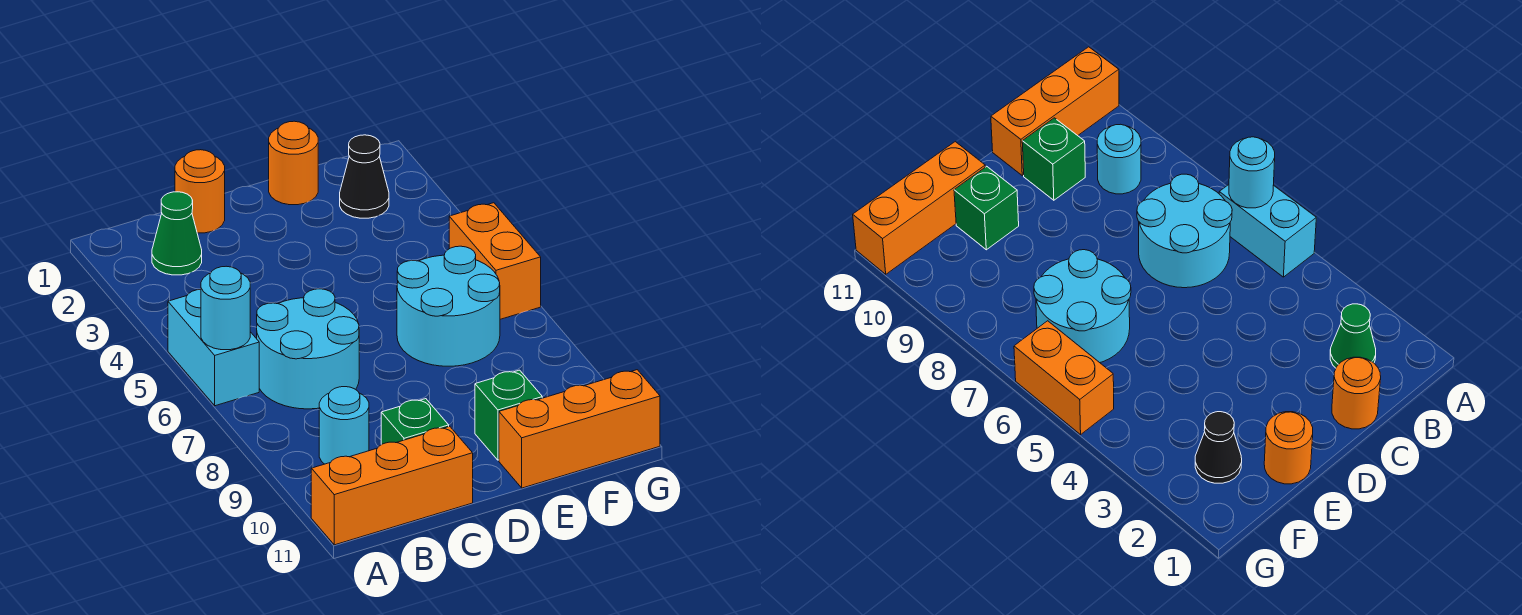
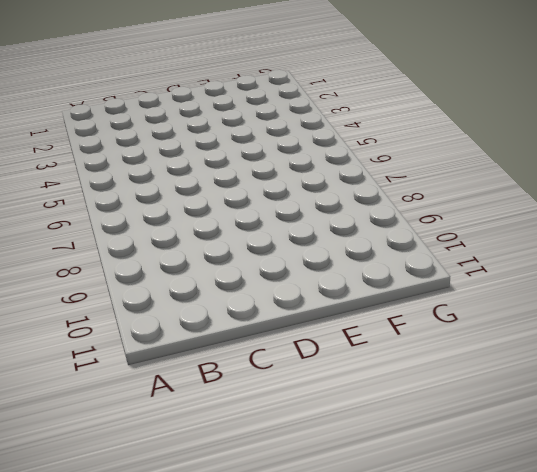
none -> cyan 1x2 brick [168,290,259,406]
none -> orange 1x3 brick [311,426,473,545]
none -> green 1x1 cone [152,192,202,275]

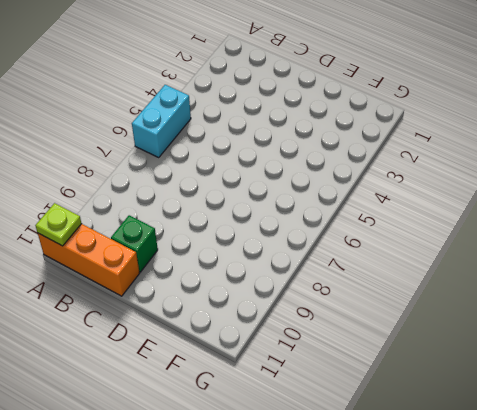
lime 1x1 plate [35,203,82,246] -> none
none -> green 1x1 cone [152,192,202,275]
none -> cyan 2x2 round brick [257,289,359,409]
none -> cyan 1x1 round brick [319,387,369,464]

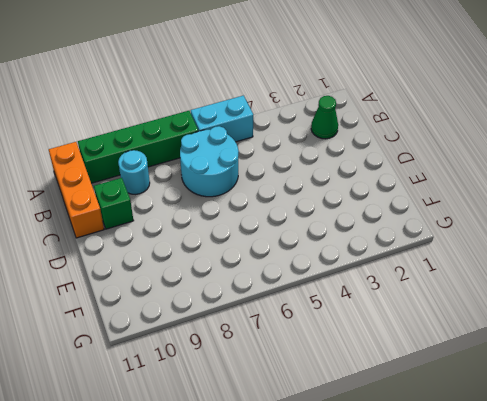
green 1x4 brick [78,111,198,183] -> none
none -> orange 1x1 round brick [175,150,225,233]
none -> orange 1x1 round brick [269,121,318,205]
none -> cyan 2x2 round brick [397,246,500,366]

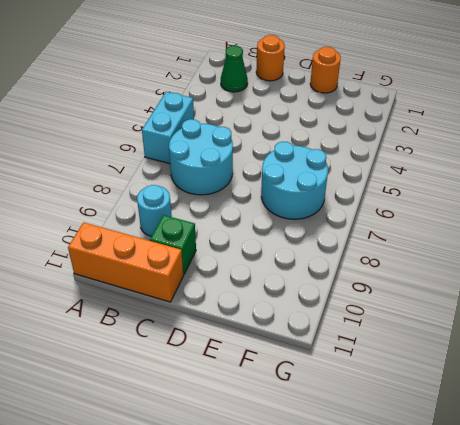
none -> green 1x1 brick [475,370,542,460]
none -> orange 1x3 brick [499,370,660,488]
none -> black 1x1 cone [340,135,389,218]

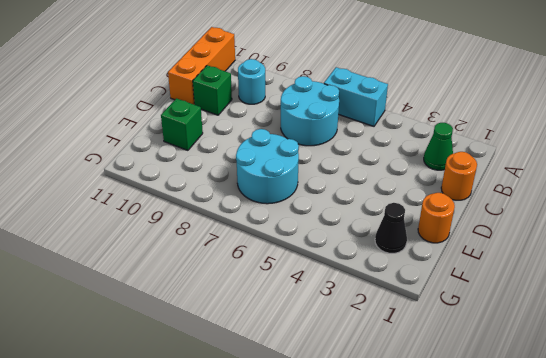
none -> orange 1x3 brick [499,370,660,488]
none -> orange 1x2 brick [449,203,541,319]
none -> cyan 1x1 round brick [201,266,250,350]

